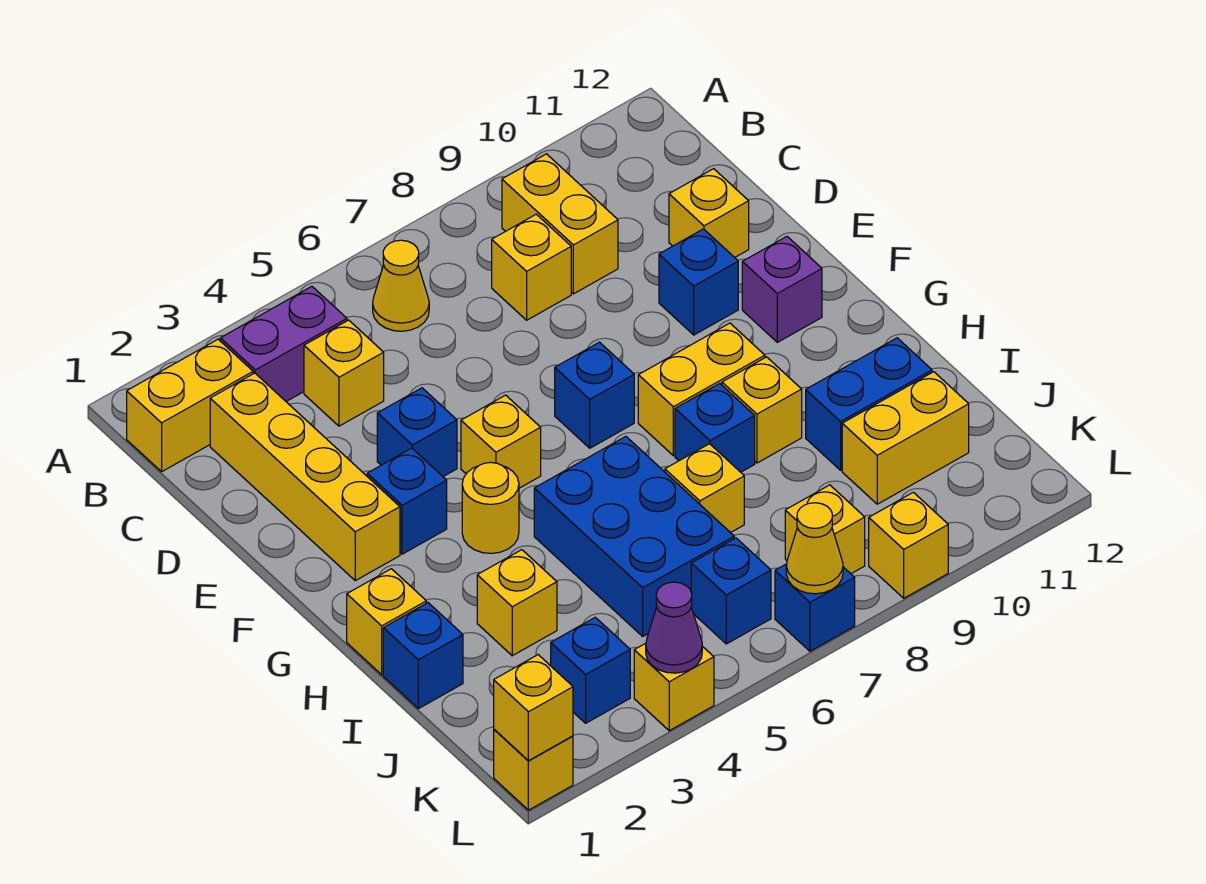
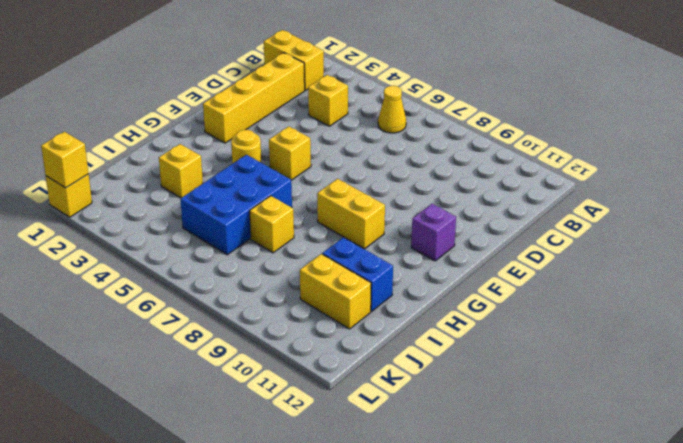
none -> purple 1x2 brick [220,286,347,401]
none -> yellow 1x2 brick [502,154,618,294]
none -> yellow 1x1 brick [492,214,571,320]
none -> yellow 1x1 brick [669,169,749,257]

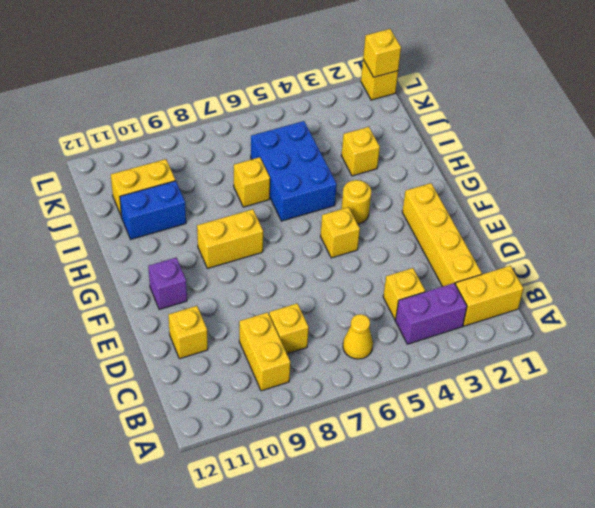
none -> blue 1x1 brick [377,388,457,477]
none -> blue 1x1 brick [659,229,738,335]
none -> blue 1x1 brick [367,448,447,554]
none -> blue 1x1 brick [555,342,634,448]

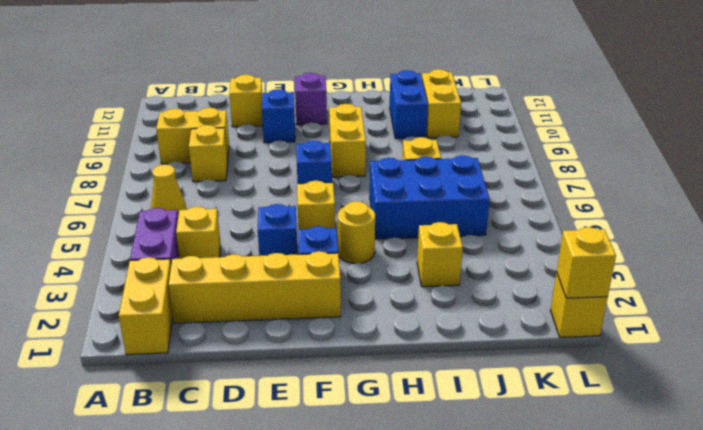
none -> yellow 1x1 brick [347,569,426,675]
none -> blue 1x1 brick [675,383,755,472]
none -> yellow 1x1 brick [722,357,802,463]
none -> blue 1x1 brick [383,603,463,709]

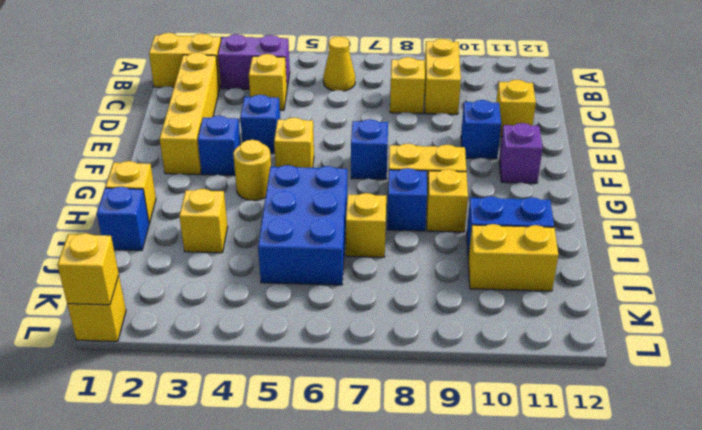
none -> blue 1x1 brick [550,617,630,723]
none -> blue 1x1 brick [691,538,771,644]
none -> yellow 1x1 brick [785,485,865,574]
none -> yellow 1x1 brick [634,643,714,731]

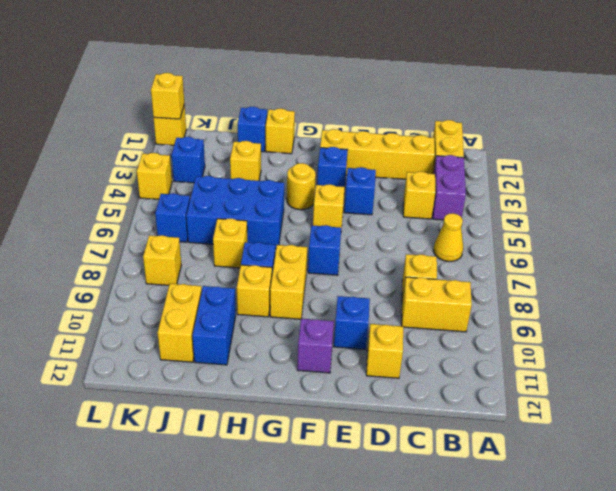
none -> blue 1x1 brick [775,564,855,651]
none -> yellow 1x1 brick [869,492,948,598]
none -> purple 1x1 cone [646,582,702,673]
none -> yellow 1x1 cone [786,503,843,594]

